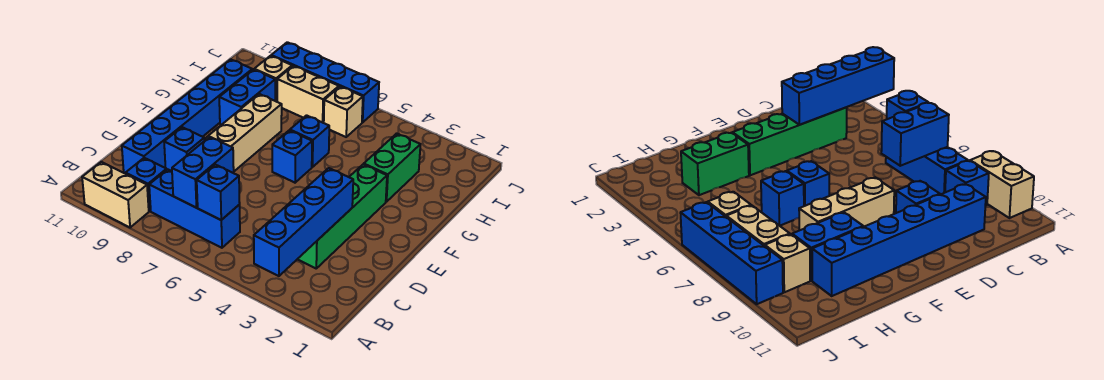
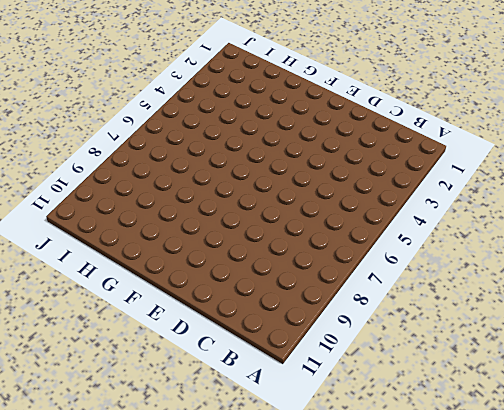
none -> tan 1x2 brick [82,162,149,228]
none -> blue 1x3 brick [149,169,240,248]
none -> blue 1x1 brick [126,158,167,211]

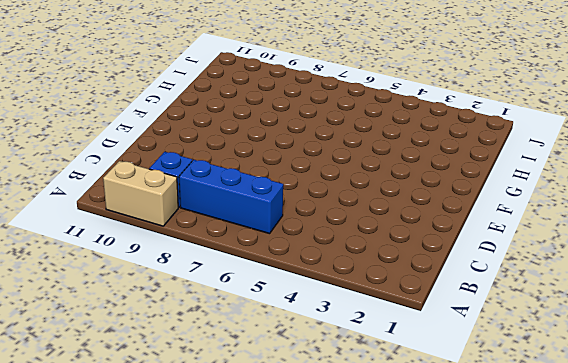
none -> green 1x4 brick [298,164,387,268]
none -> blue 1x6 brick [122,59,252,174]
none -> blue 1x1 brick [164,127,204,171]

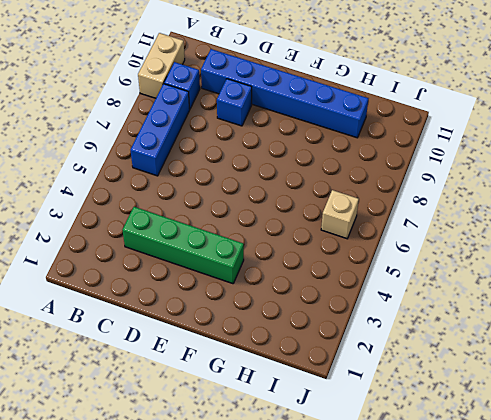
none -> tan 1x3 brick [206,94,282,171]
none -> blue 1x1 brick [272,130,312,183]
none -> green 1x2 brick [364,133,421,202]

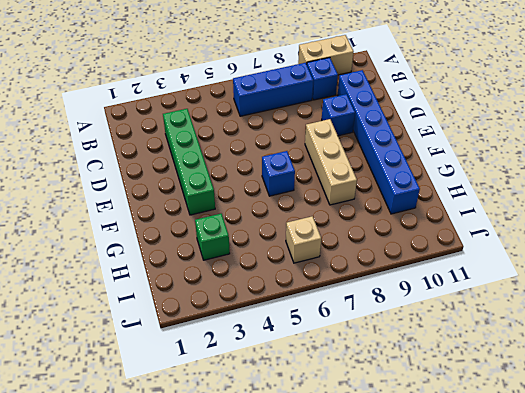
green 1x1 brick [195,214,230,260] -> green 1x2 brick [364,133,421,202]
none -> blue 1x1 brick [290,115,329,167]
none -> blue 1x2 brick [219,70,275,125]
none -> tan 1x2 brick [277,66,339,123]

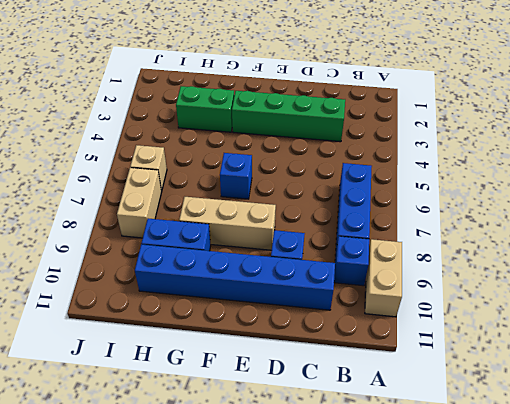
none -> blue 1x1 brick [290,115,329,167]
none -> tan 1x1 brick [254,56,292,102]
none -> blue 1x4 brick [271,42,379,122]

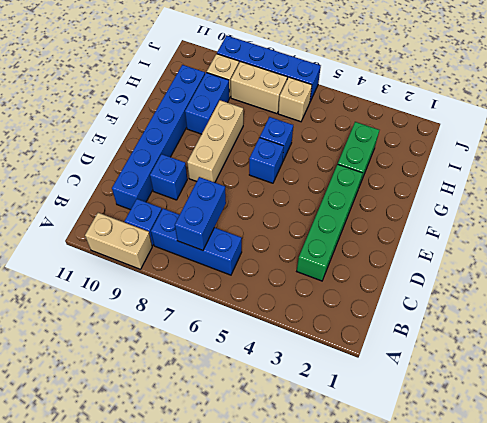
none -> blue 1x4 brick [254,168,353,276]
none -> blue 1x1 brick [197,165,240,220]

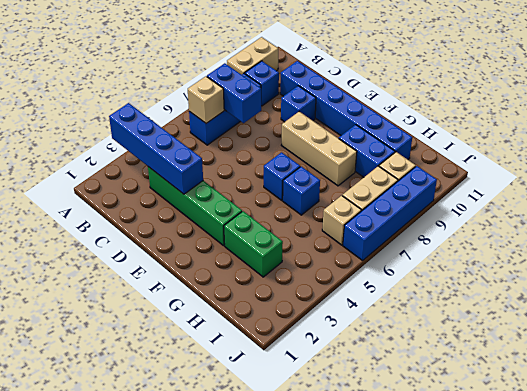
tan 1x1 brick [188,76,224,123] -> blue 1x1 brick [197,165,240,220]

